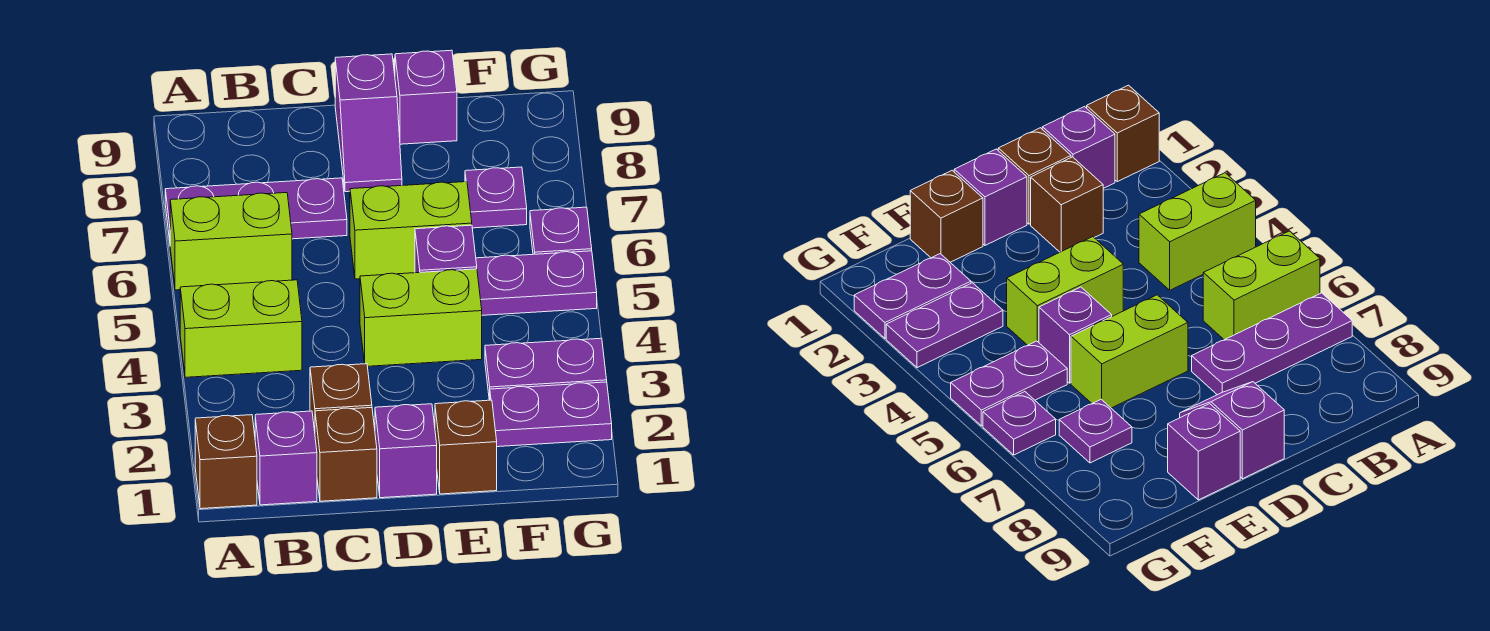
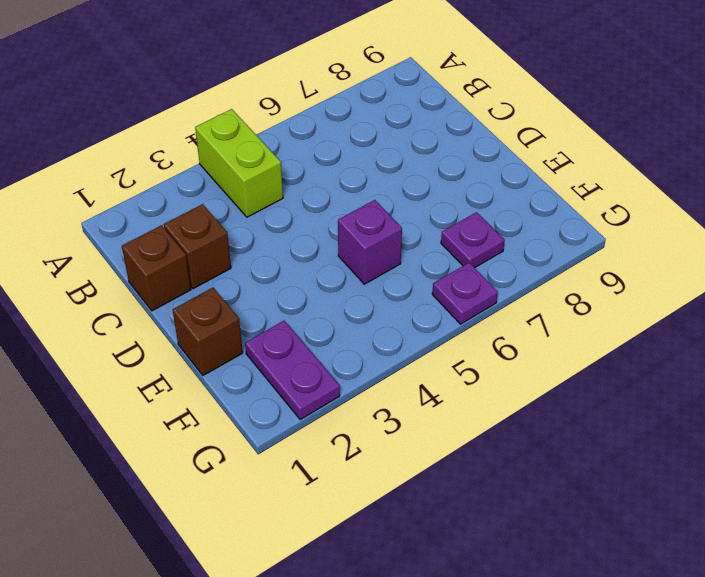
none -> brown 1x1 brick [195,415,257,509]
none -> lime 1x2 brick [170,193,292,290]
none -> purple 1x3 plate [165,178,347,241]

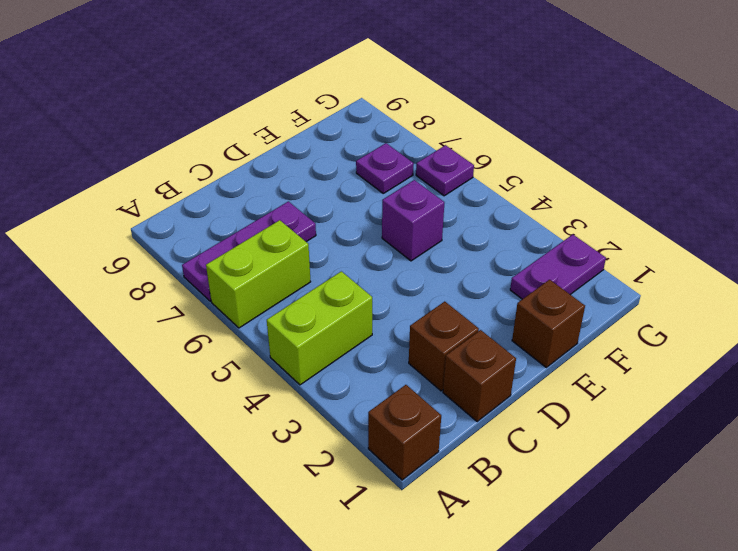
none -> purple 1x1 brick [255,411,317,505]
none -> purple 1x1 brick [375,404,437,498]
none -> lime 1x2 brick [360,269,482,366]

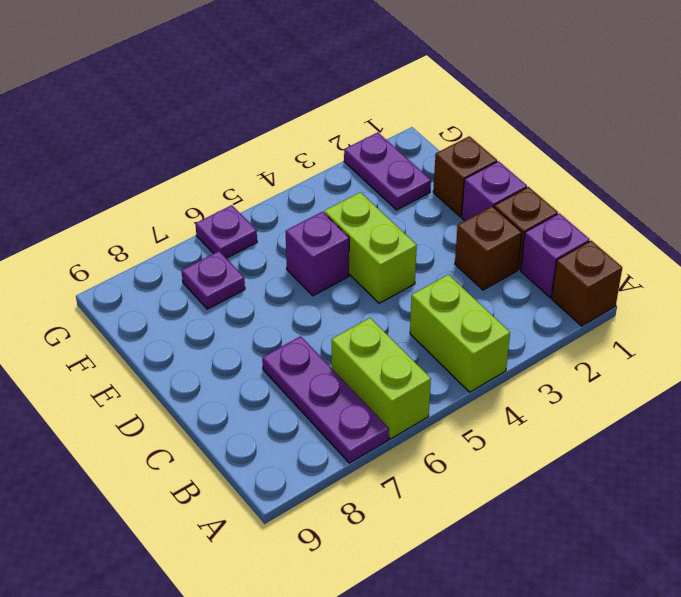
none -> lime 1x2 brick [350,182,472,279]
none -> purple 1x2 slope [335,54,402,192]
none -> purple 1x1 brick [395,50,457,144]

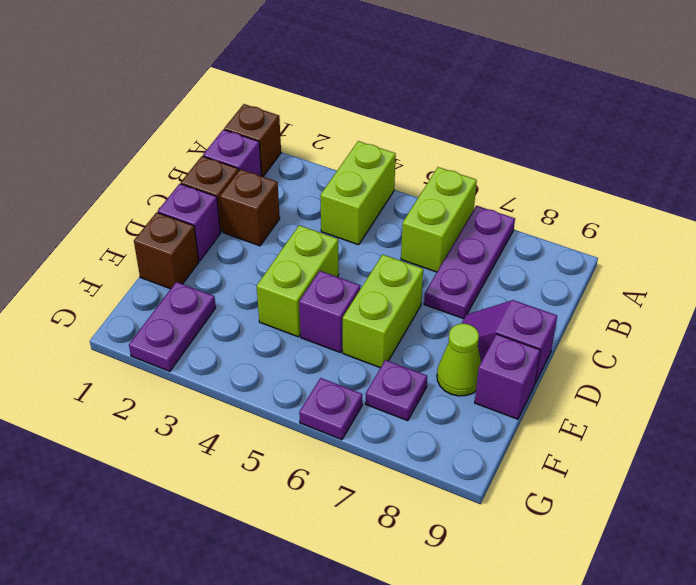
lime 1x1 cone [437,324,481,396] -> none
none -> purple 1x2 plate [485,338,607,400]
none -> purple 1x2 plate [476,251,597,315]

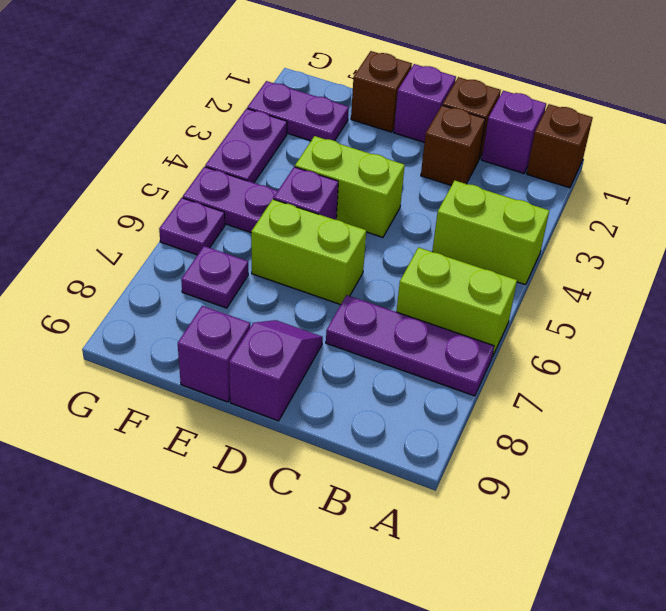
purple 1x2 plate [205,108,287,183] -> purple 1x2 plate turned to [485,338,607,400]

